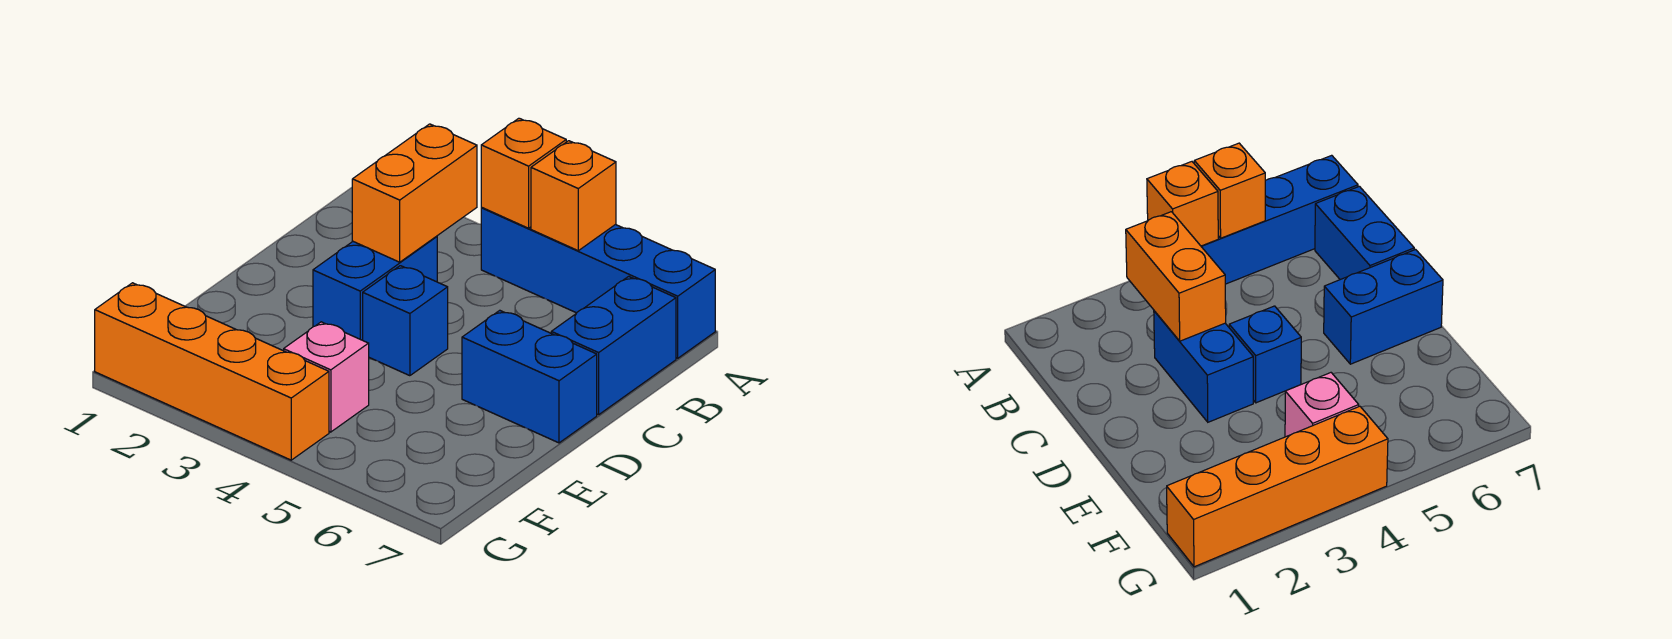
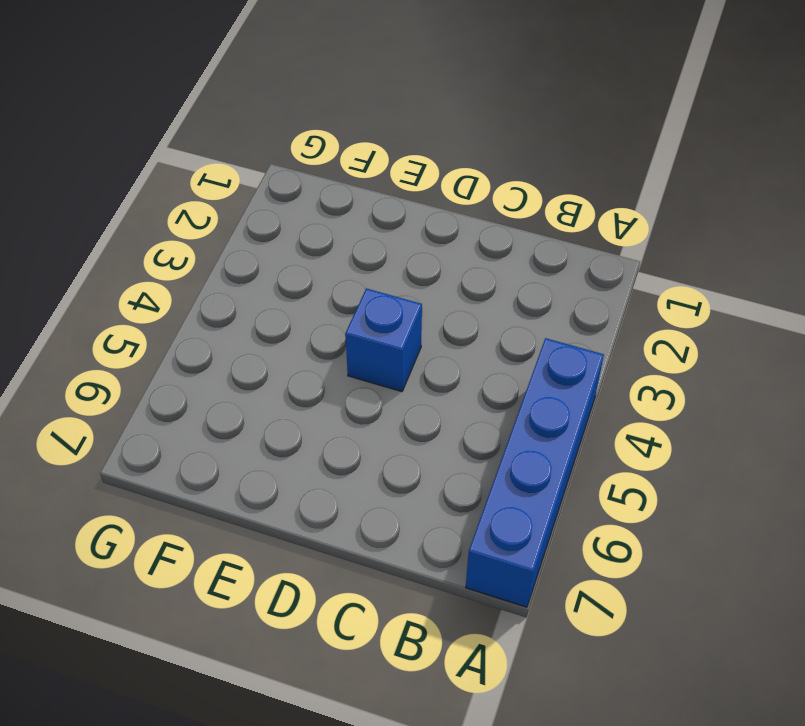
none -> blue 1x2 brick [551,276,676,415]
none -> blue 1x2 brick [313,236,437,340]

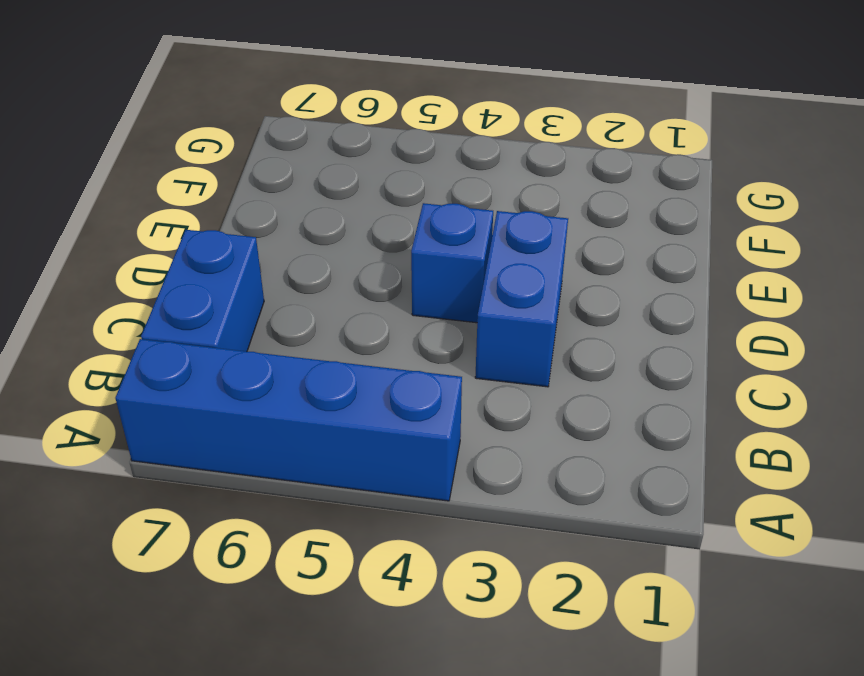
none -> blue 1x2 brick [462,310,597,443]
none -> pink 1x1 brick [284,322,369,432]

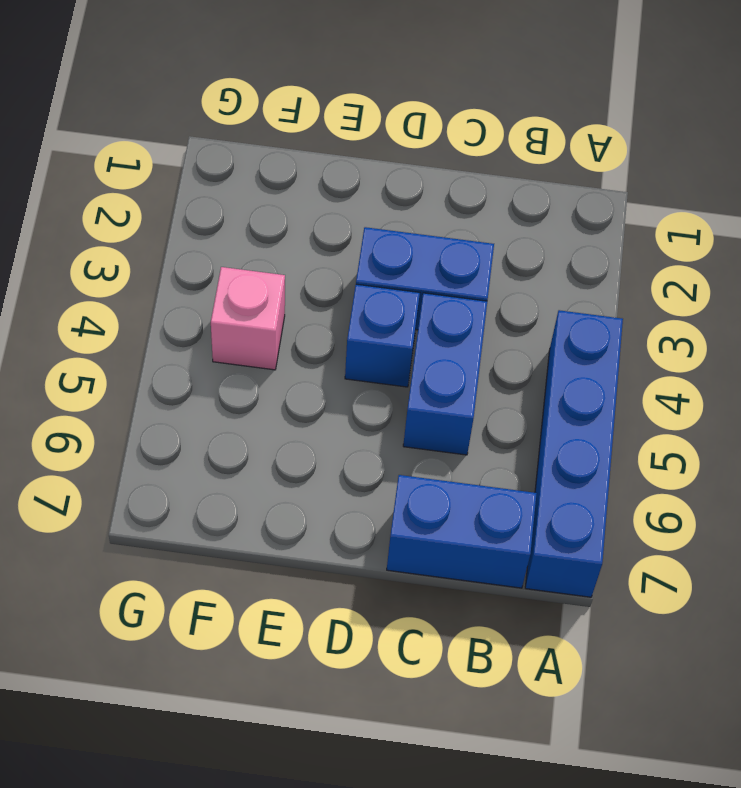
blue 1x2 brick [403,293,487,455] -> blue 1x2 brick moved to [462,310,597,443]
none -> orange 1x4 brick [95,283,329,460]
none -> orange 1x1 brick [481,118,566,228]

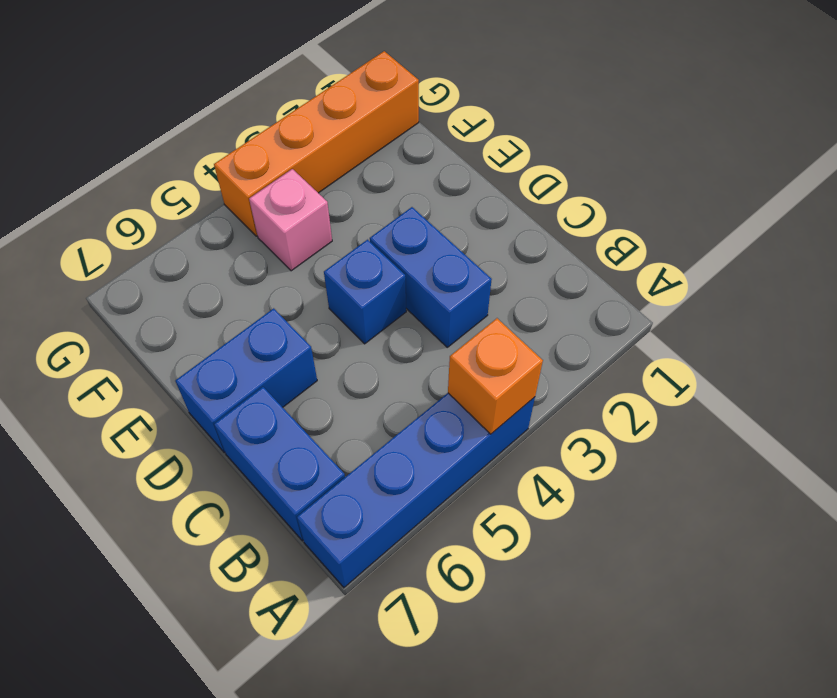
none -> orange 1x1 brick [531,141,616,251]
none -> orange 1x2 brick [352,124,477,262]

